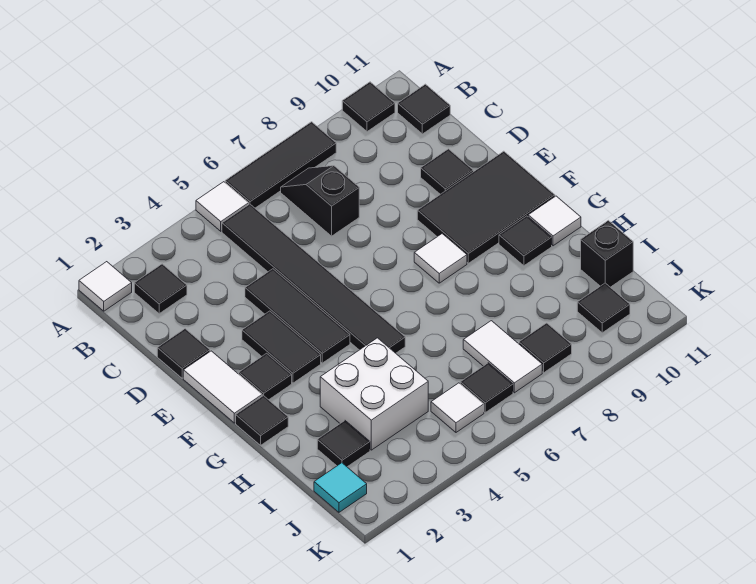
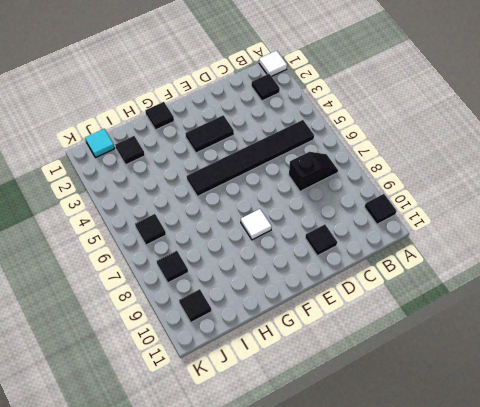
none -> white 1x1 tile [196,182,249,231]
none -> black 1x3 tile [225,122,336,208]
none -> black 1x1 tile [398,84,450,134]

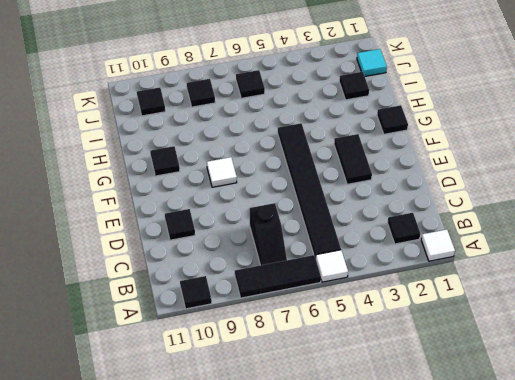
none -> black 1x1 tile [398,84,450,134]
none -> black 1x1 tile [157,329,210,378]
none -> black 1x3 tile [245,269,350,363]

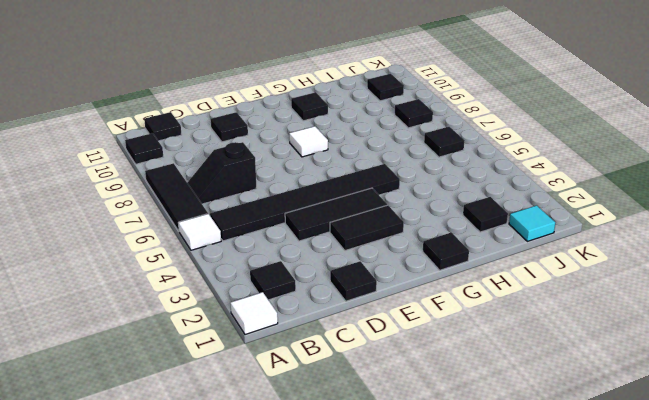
none -> white 1x2 tile [183,351,262,423]
none -> black 2x3 tile [417,151,555,263]
none -> black 1x1 tile [239,353,292,400]

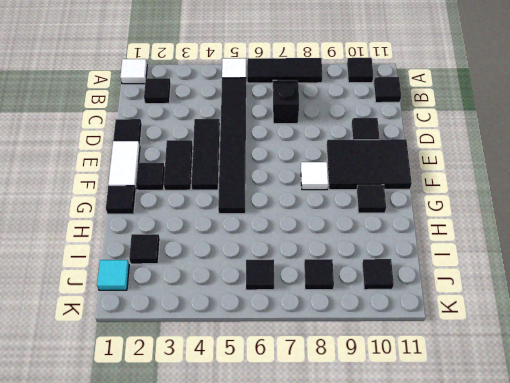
none -> white 1x1 tile [528,196,581,246]
none -> white 2x2 brick [320,338,428,450]
none -> white 1x2 tile [463,321,542,393]

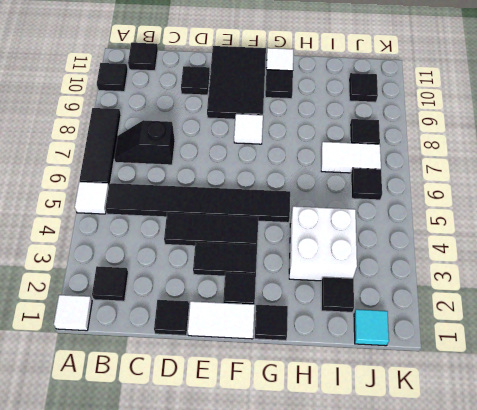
none -> black 1x1 brick [581,220,633,287]
none -> white 1x1 tile [431,383,484,432]

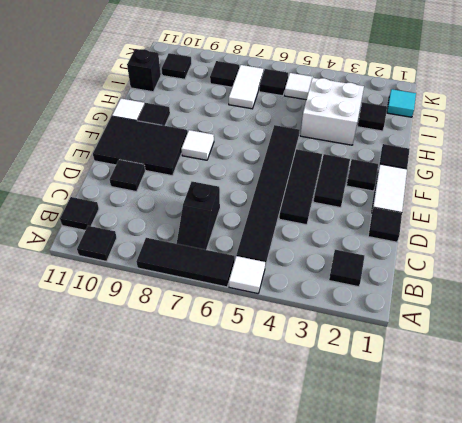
none -> white 1x1 tile [79,262,132,311]

